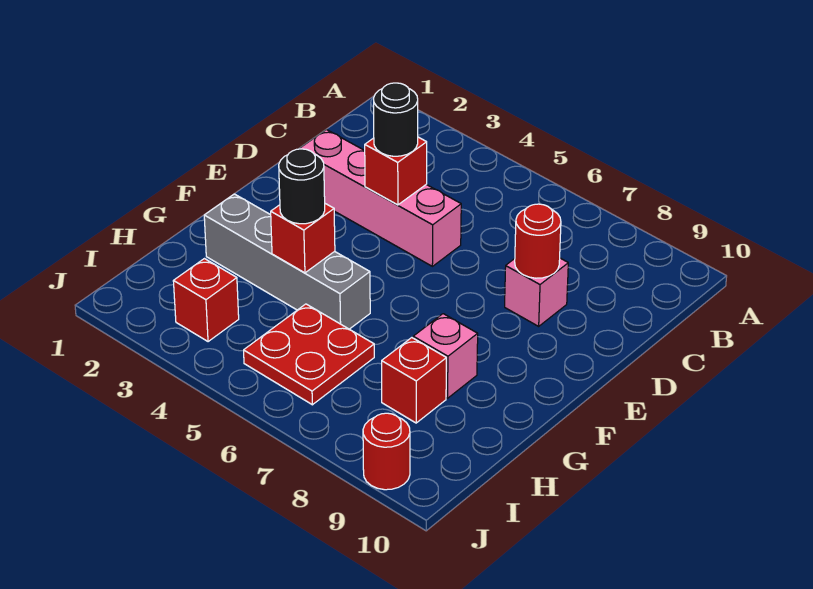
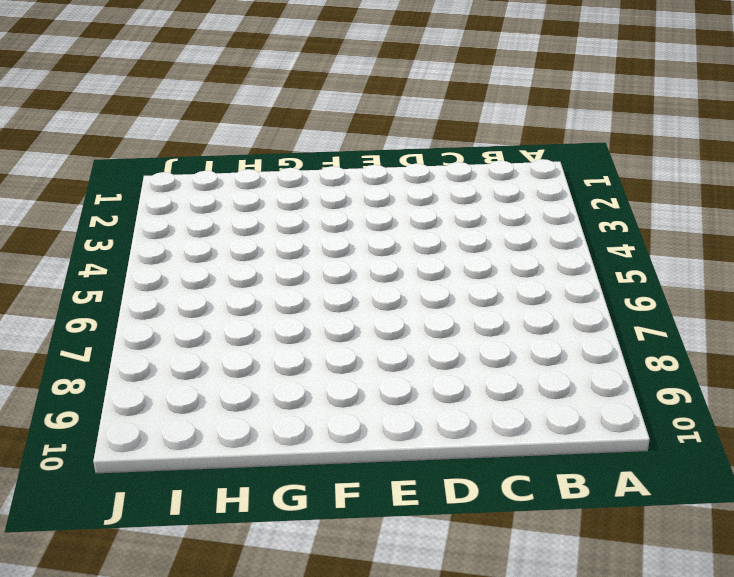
none -> pink 1x4 brick [299,130,461,266]
none -> pink 1x1 brick [505,258,568,326]
none -> grey 1x4 brick [204,194,370,329]

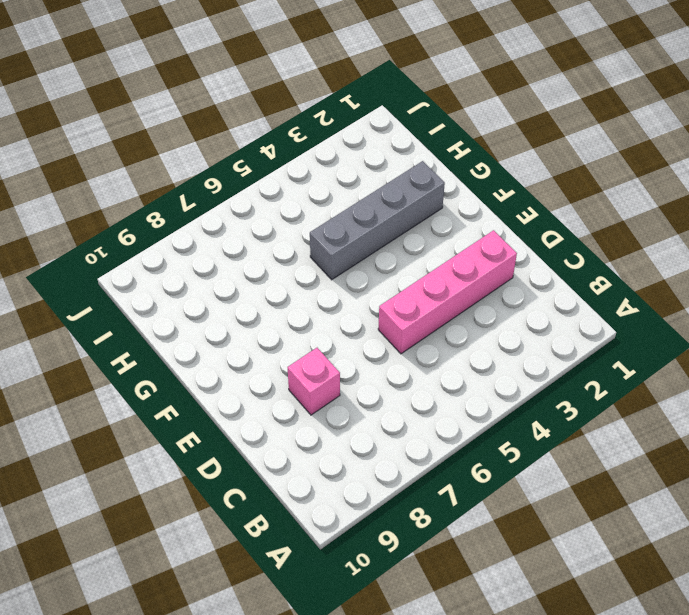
none -> pink 1x1 brick [413,314,478,398]
none -> red 2x2 plate [244,304,374,405]
none -> red 1x1 brick [382,338,446,423]

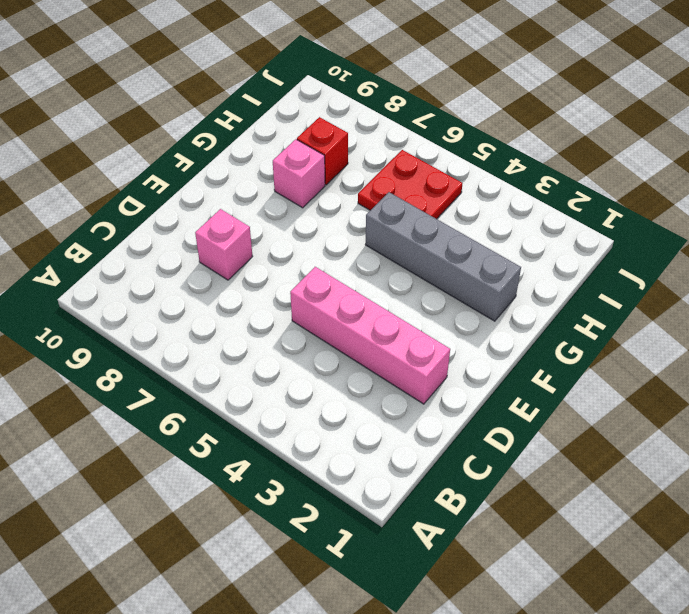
none -> red 1x1 brick [173,259,239,342]
none -> red 1x1 round brick [363,413,410,490]
none -> red 1x1 brick [365,137,427,205]

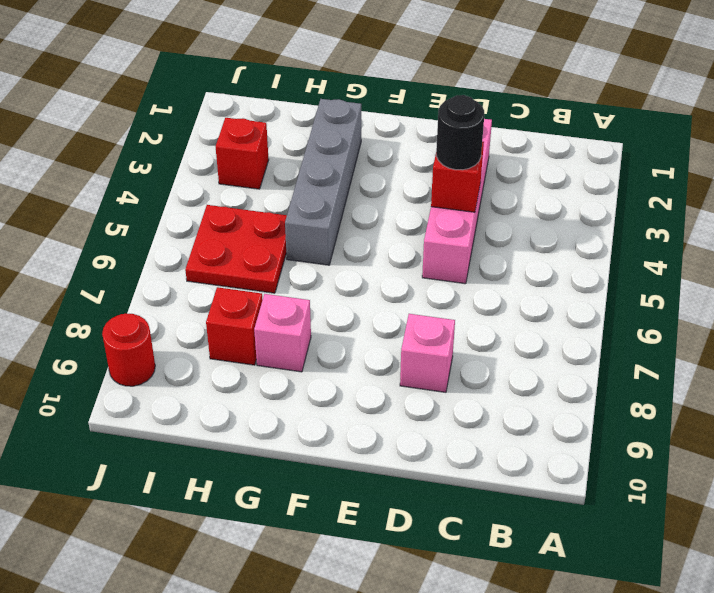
none -> red 1x1 round brick [515,204,561,278]
none -> red 1x1 brick [271,204,335,273]
none -> black 1x1 round brick [279,149,325,224]

